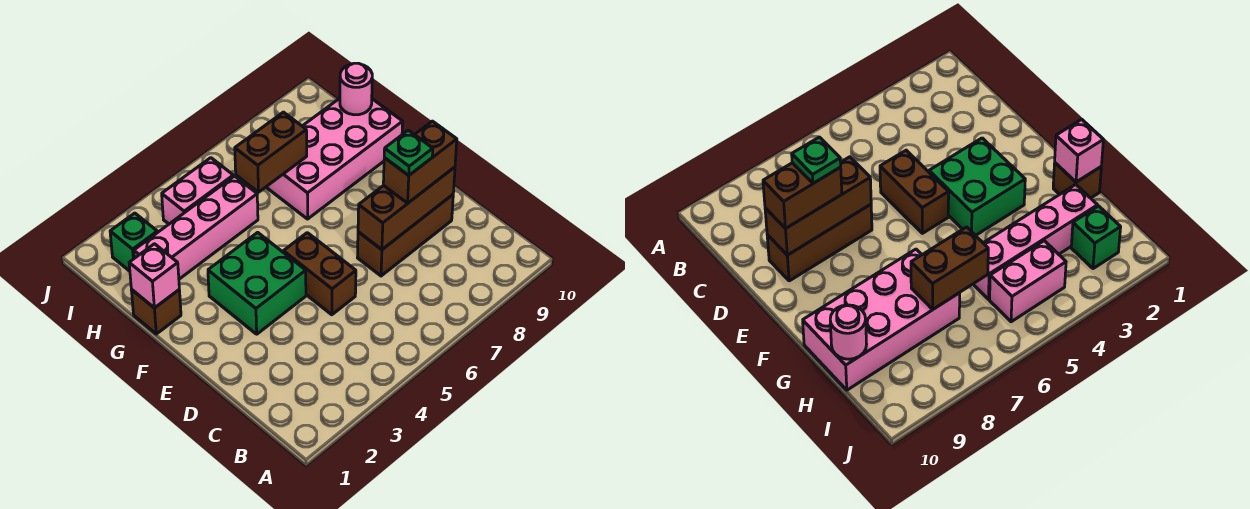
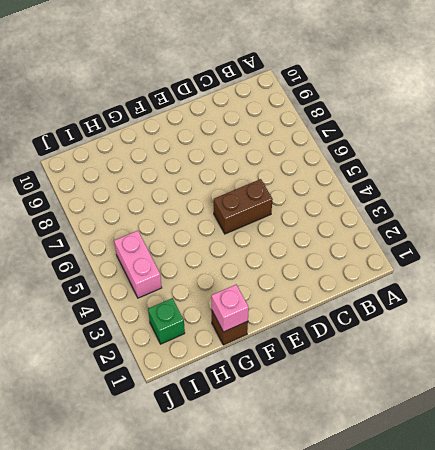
none -> brown 1x3 brick [357,195,453,276]
none -> green 2x2 brick [208,232,306,334]
none -> pink 2x4 brick [266,98,403,219]

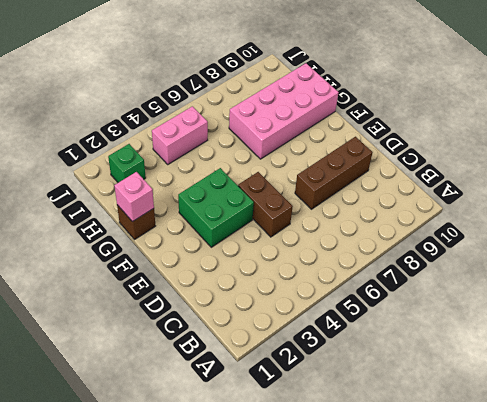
none -> pink 1x4 brick [134,176,258,279]
none -> brown 1x3 brick [358,167,455,249]
none -> brown 1x2 brick [235,112,307,192]

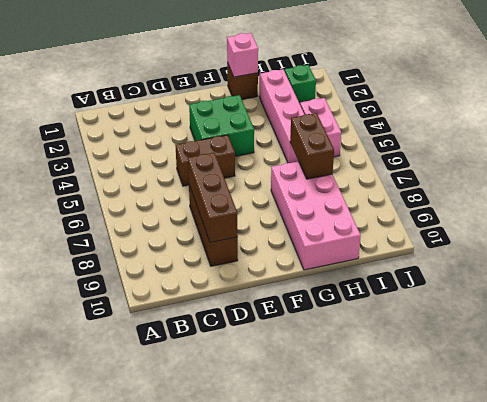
none -> pink 1x1 round brick [340,63,372,115]
none -> brown 1x2 brick [383,121,457,203]
none -> green 1x1 plate [384,130,433,175]

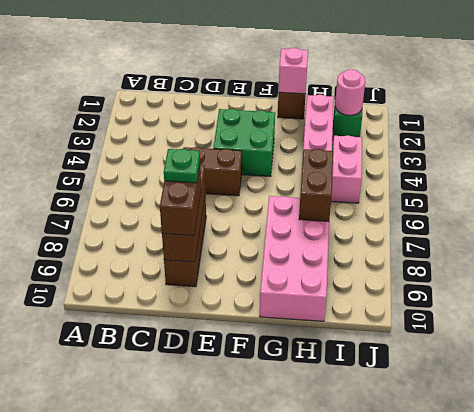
pink 1x1 round brick [335,69,365,115] -> pink 1x1 round brick moved to [340,63,372,115]

